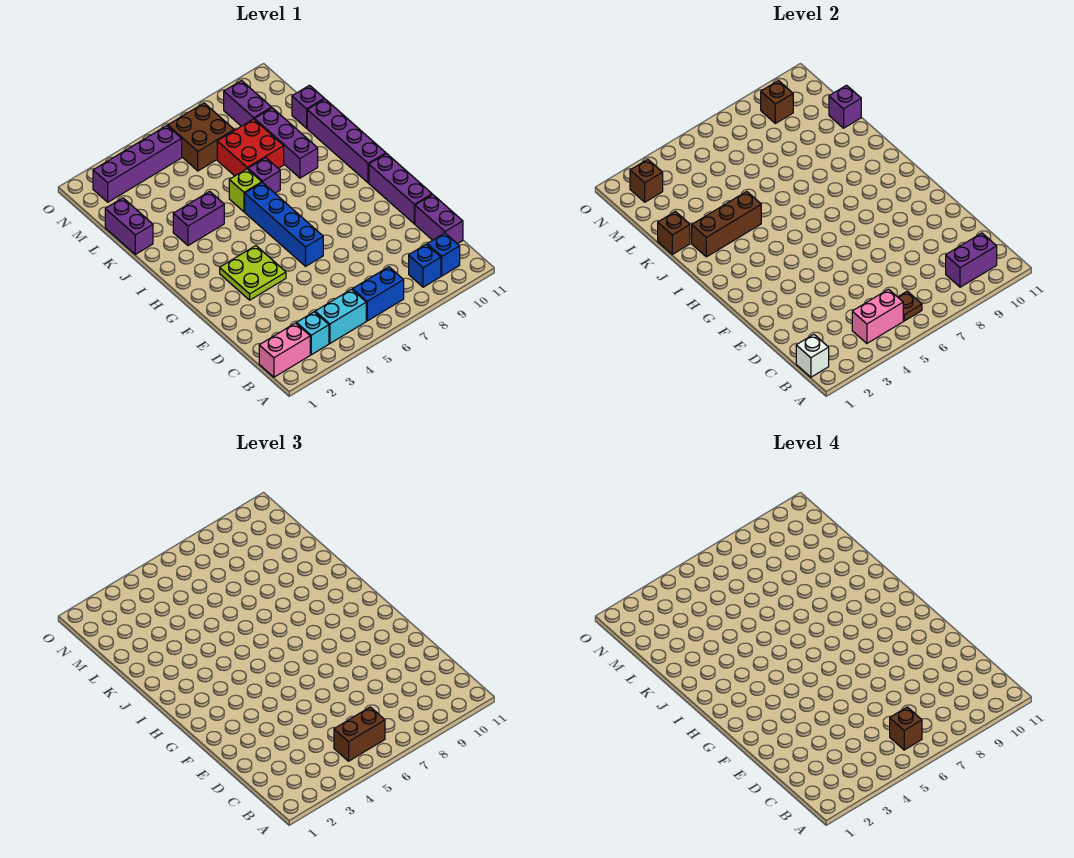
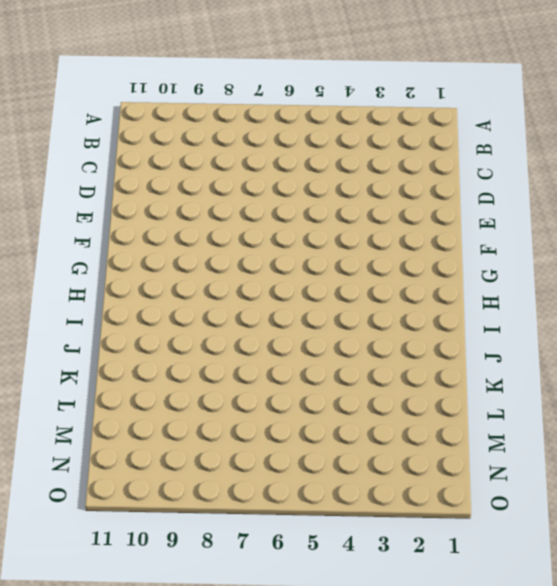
none -> pink 1x2 brick [259,323,310,377]
none -> cyan 1x1 brick [297,312,329,355]
none -> cyan 1x2 brick [315,289,366,343]
none -> blue 1x2 brick [353,267,404,321]

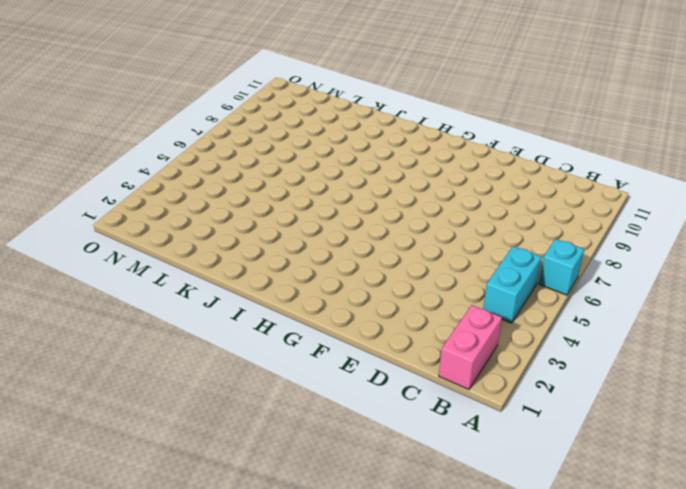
cyan 1x1 brick [539,239,584,295] -> cyan 1x1 brick moved to [297,312,329,355]
none -> blue 1x2 brick [353,267,404,321]
none -> blue 1x1 brick [409,244,441,287]
none -> blue 1x1 brick [427,233,460,276]
none -> purple 1x2 brick [415,195,463,244]

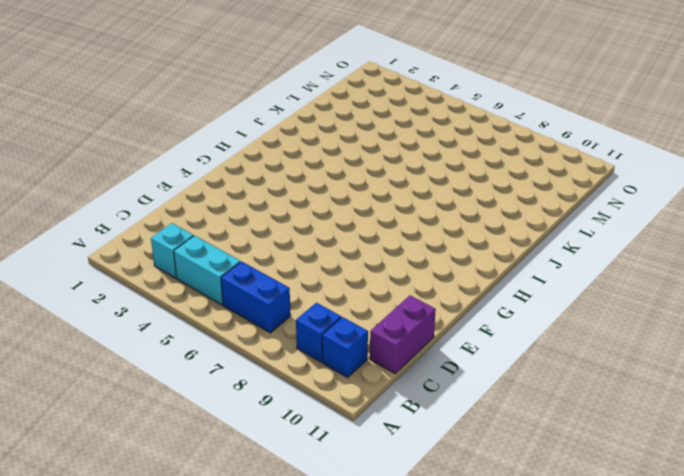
none -> pink 1x2 brick [259,323,310,377]
none -> purple 1x3 brick [369,154,432,224]
none -> lime 2x2 plate [220,246,286,300]
none -> blue 1x4 brick [245,182,323,266]

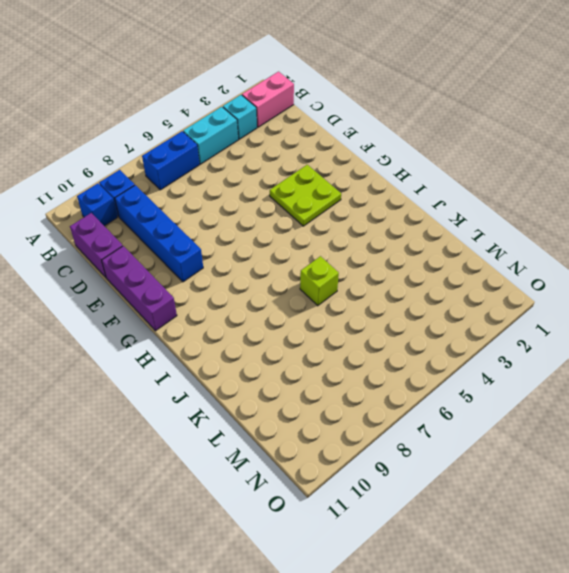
blue 1x4 brick [115,185,203,282] -> blue 1x4 brick moved to [245,182,323,266]
none -> purple 1x4 brick [307,99,386,183]
none -> purple 1x2 brick [173,191,224,246]
none -> purple 1x1 brick [248,158,280,193]
none -> purple 1x3 brick [255,108,318,178]

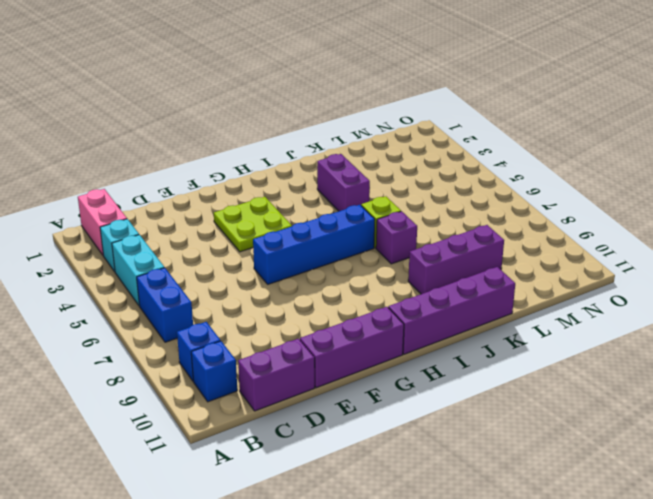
none -> purple 1x2 brick [105,198,153,254]
none -> red 2x2 brick [217,119,284,176]
none -> purple 1x1 brick [292,85,324,128]
none -> brown 2x2 brick [168,103,234,171]

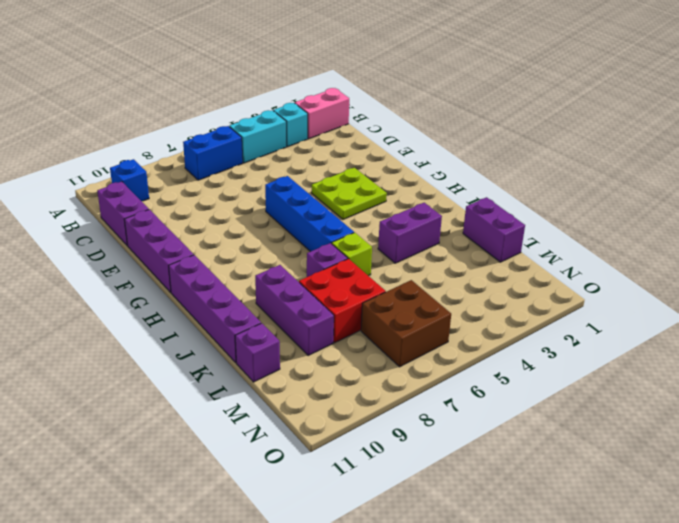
none -> blue 1x1 brick [409,244,441,287]
none -> purple 1x2 brick [224,81,272,126]
none -> purple 1x4 brick [93,126,182,202]
none -> white 1x1 brick [796,334,829,377]

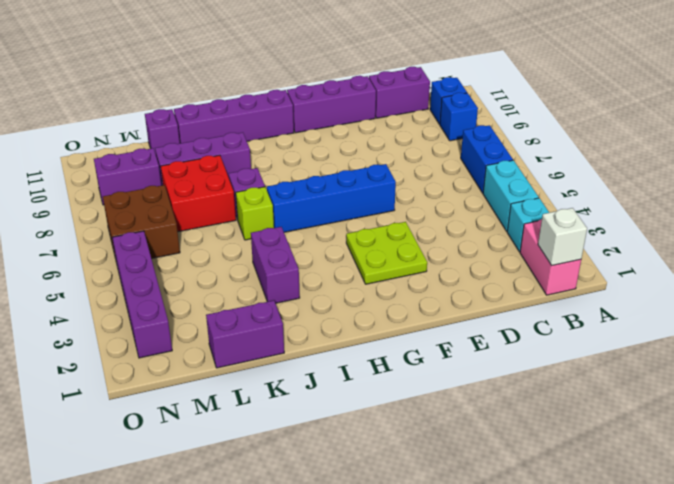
none -> pink 1x2 brick [852,289,903,343]
none -> brown 1x1 plate [898,291,922,321]
none -> purple 1x2 brick [946,233,997,287]
none -> brown 1x3 brick [692,191,761,257]

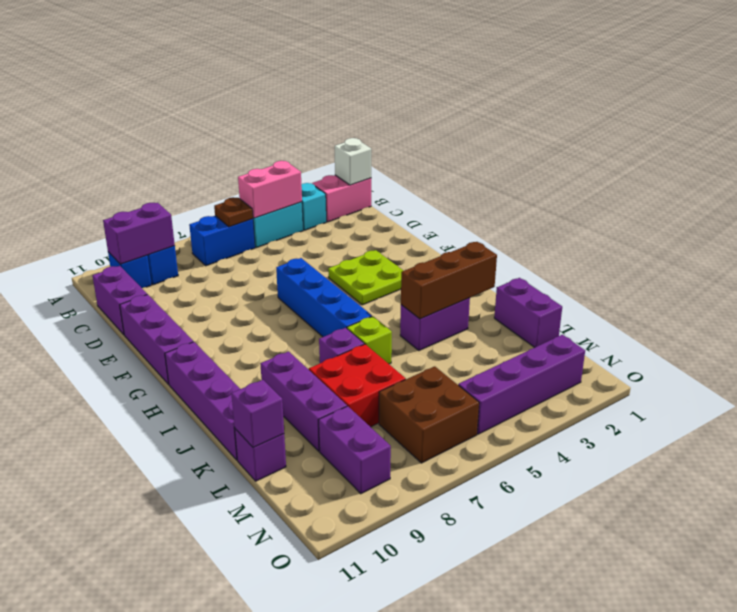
none -> brown 1x1 brick [658,212,690,254]
none -> brown 1x1 brick [630,159,663,202]
none -> brown 1x1 brick [761,81,793,123]
none -> brown 1x2 brick [334,707,385,761]

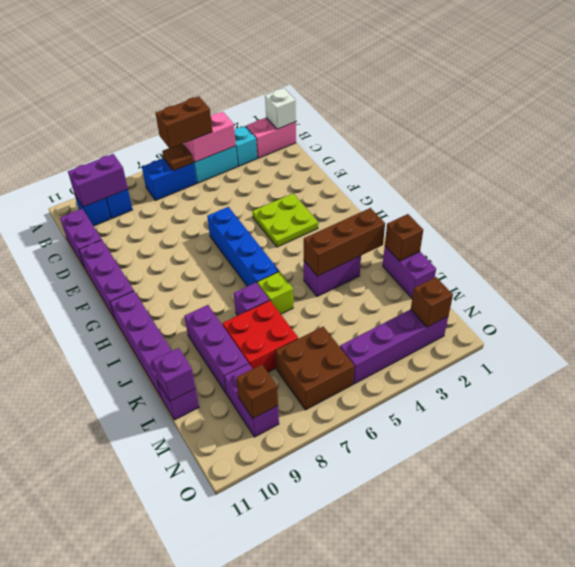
none -> brown 1x1 brick [890,707,922,750]

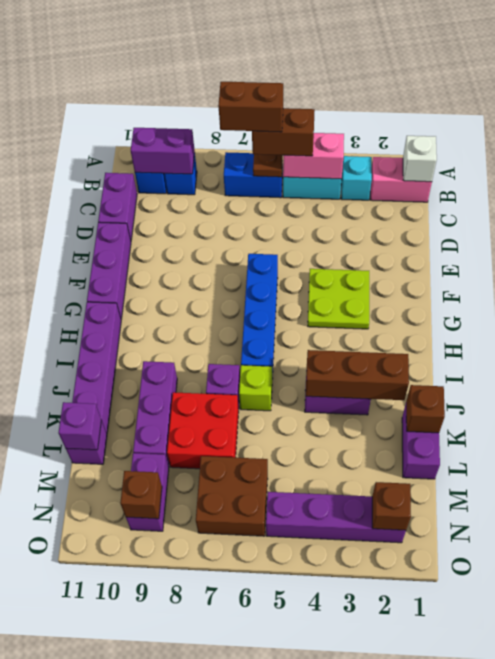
brown 1x2 brick [218,82,283,132] -> brown 1x1 brick [890,707,922,750]

